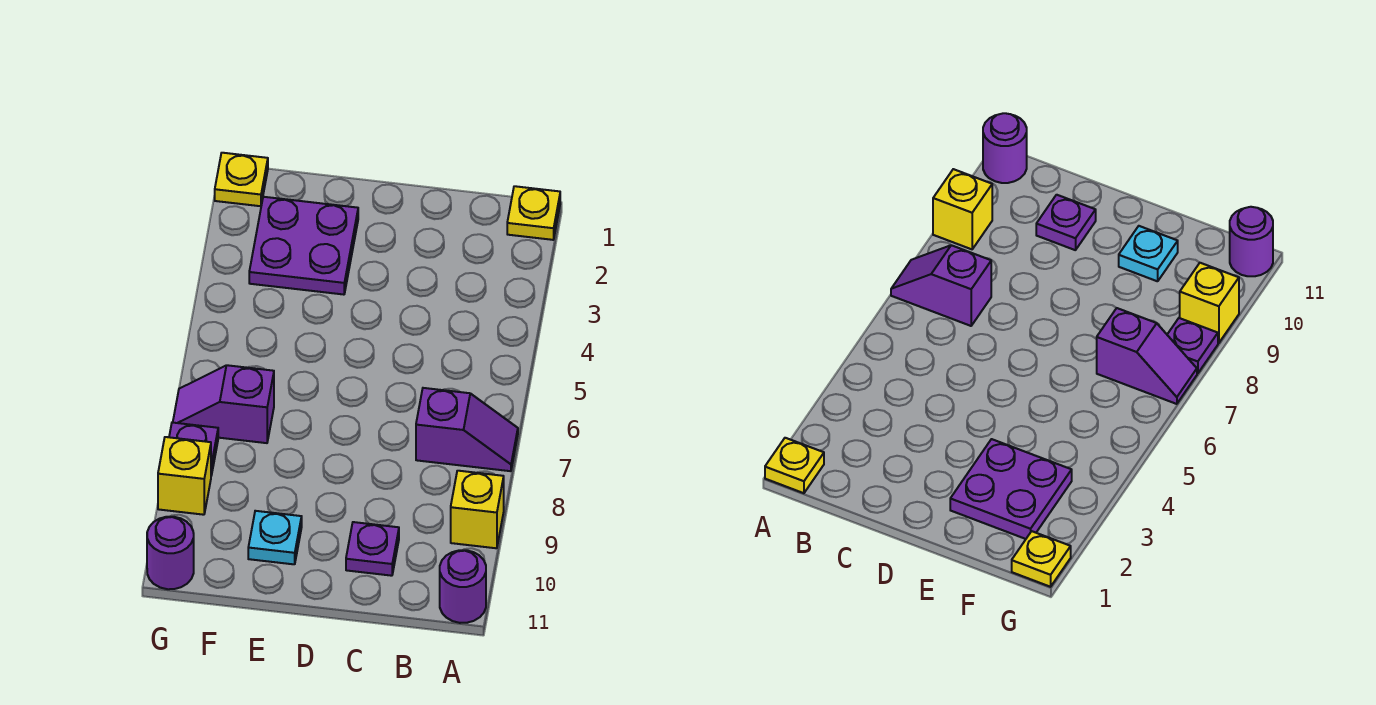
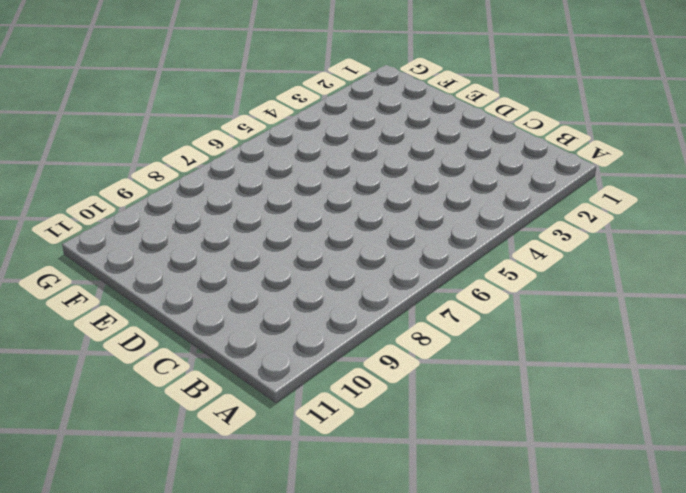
none -> yellow 1x1 plate [507,186,560,240]
none -> purple 1x2 slope [416,388,518,471]
none -> yellow 1x1 brick [451,471,504,548]

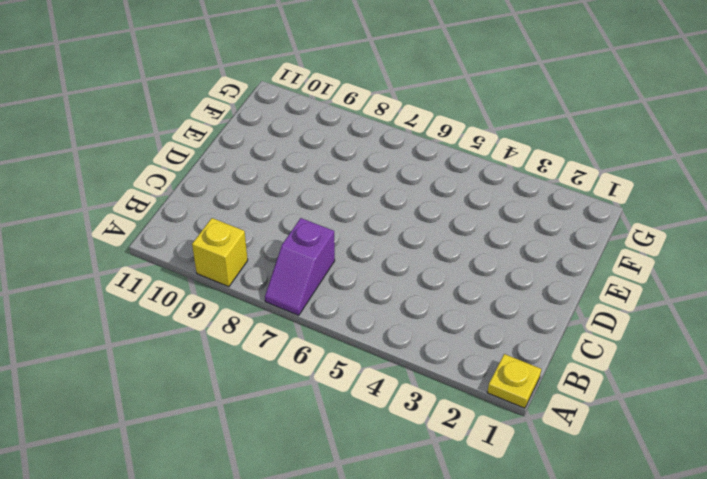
none -> purple 1x1 round brick [440,550,486,623]
none -> purple 1x1 plate [346,522,399,576]
none -> purple 2x2 plate [249,197,358,295]

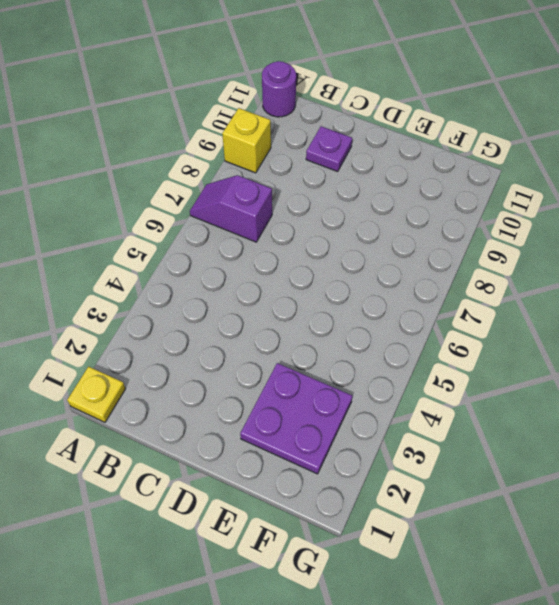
none -> cyan 1x1 plate [248,511,302,564]
none -> purple 1x2 slope [173,365,274,443]
none -> yellow 1x1 plate [215,153,268,206]

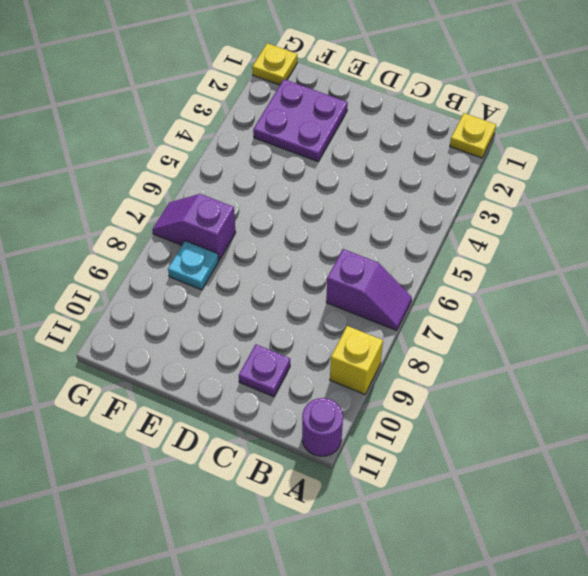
cyan 1x1 plate [168,241,219,290] -> cyan 1x1 plate moved to [248,511,302,564]
none -> purple 1x1 plate [169,422,218,476]
none -> yellow 1x1 brick [158,437,211,515]
none -> purple 1x1 round brick [147,517,194,589]

